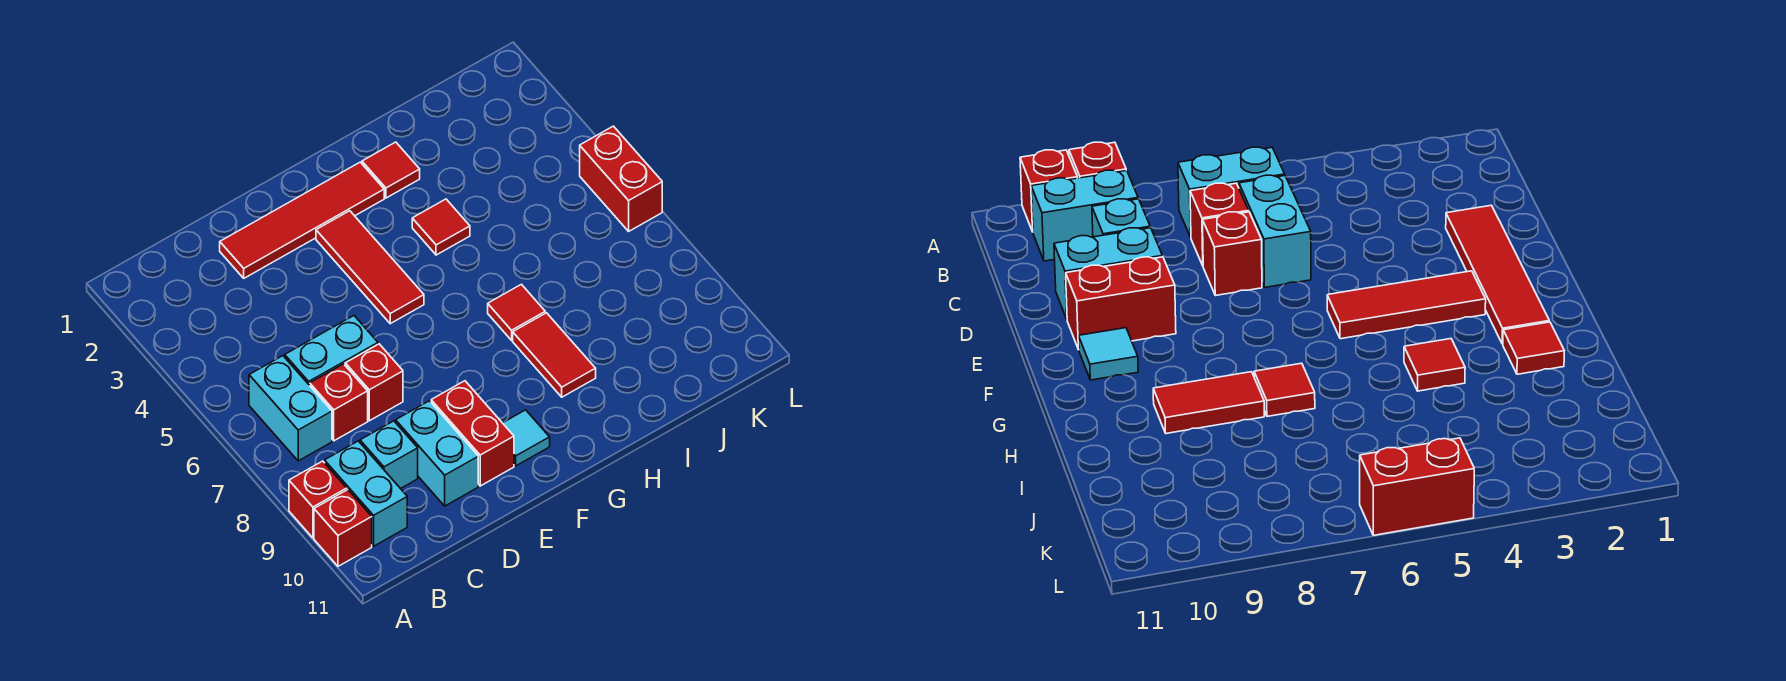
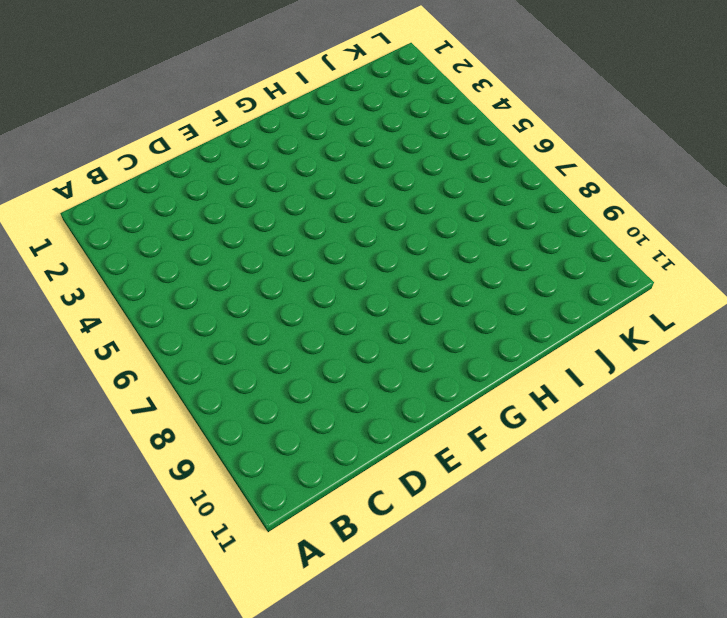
none -> red 1x1 brick [289,461,347,538]
none -> red 1x1 brick [314,490,372,566]
none -> cyan 1x2 brick [249,356,332,461]

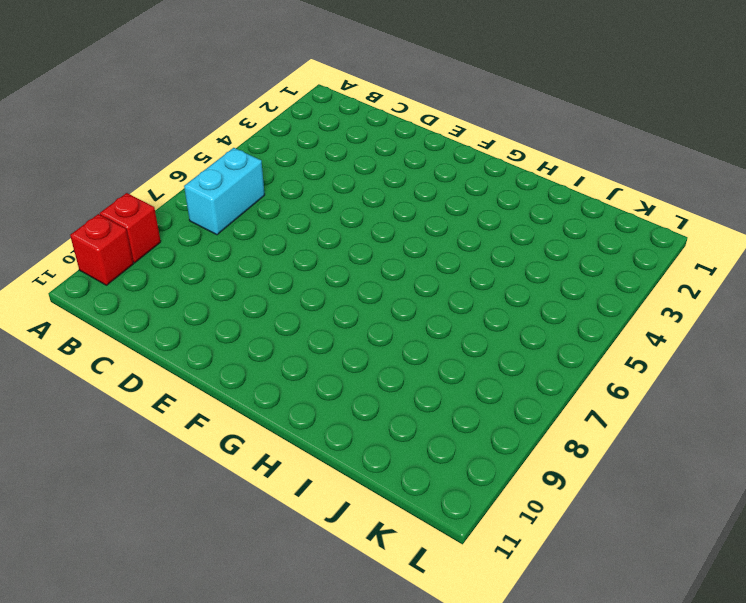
none -> cyan 1x2 brick [325,441,407,546]
none -> cyan 1x2 brick [285,316,378,385]
none -> red 1x1 brick [310,364,368,441]

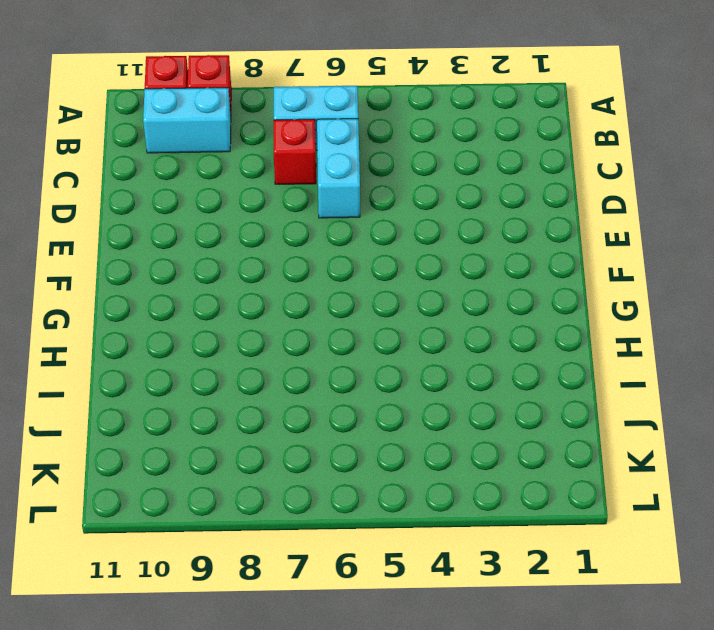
none -> cyan 1x1 brick [360,421,418,489]
none -> red 1x4 tile [220,162,384,278]
none -> red 1x1 brick [345,344,403,421]

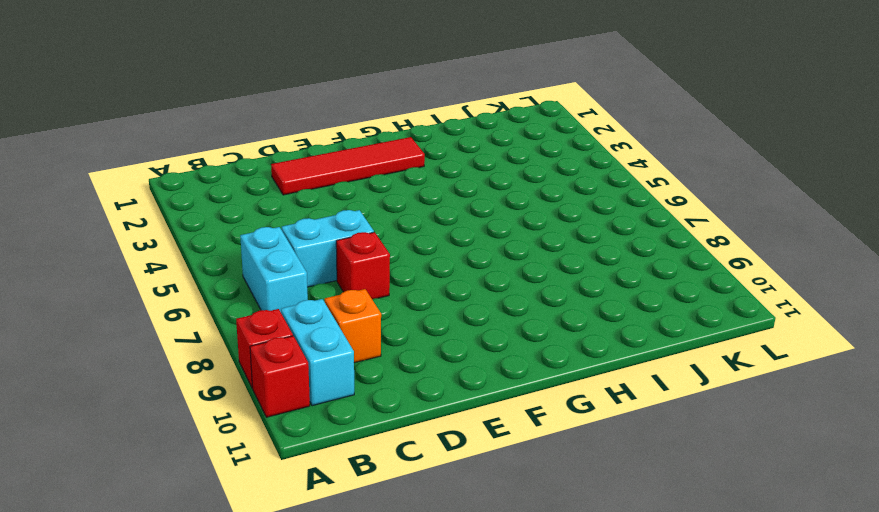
orange 1x1 brick [325,289,381,363] -> cyan 1x1 brick [360,421,418,489]
none -> red 1x1 brick [310,364,368,441]
none -> cyan 1x2 brick [396,401,478,506]
none -> red 1x2 brick [431,381,514,486]

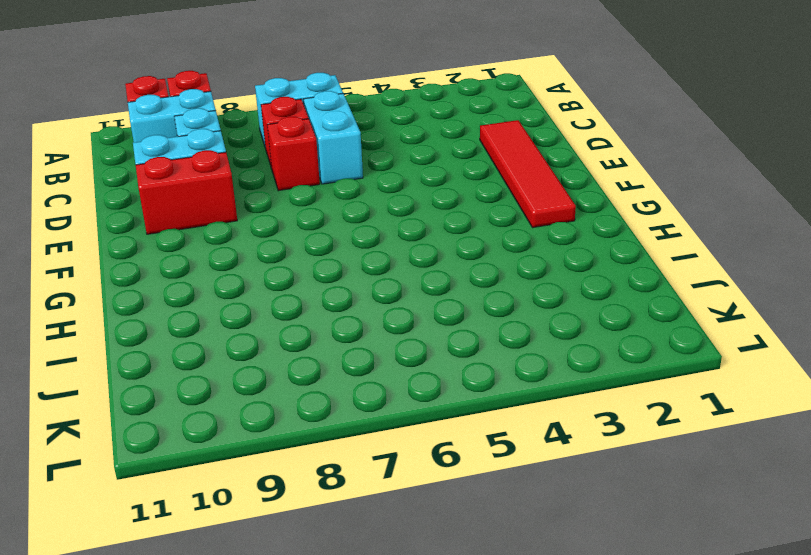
none -> red 1x3 tile [316,211,424,324]
none -> cyan 1x1 tile [503,410,550,466]
none -> red 1x1 tile [362,142,420,198]

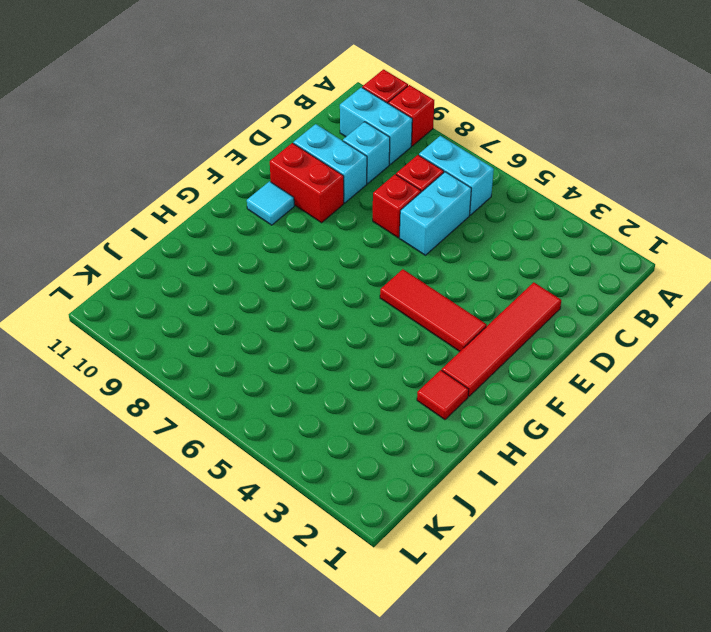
none -> red 1x1 tile [412,199,470,255]
none -> red 1x1 tile [488,284,545,340]
none -> red 1x2 tile [513,313,596,397]

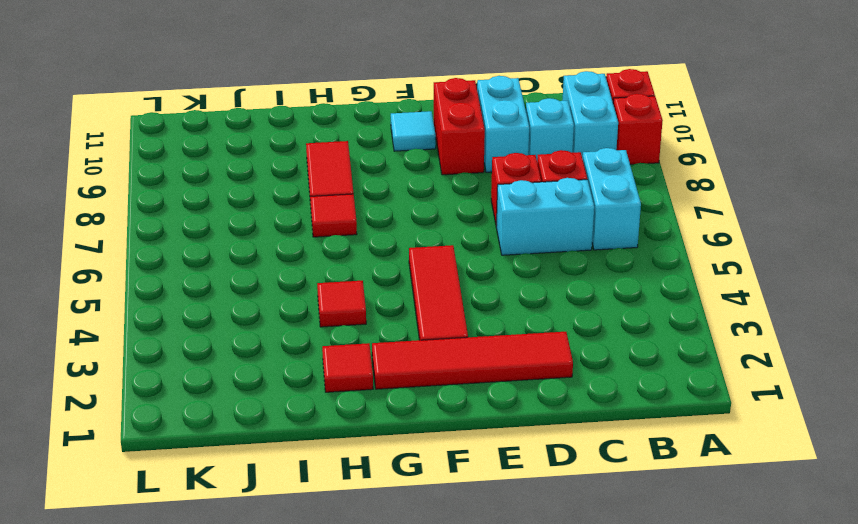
none -> red 1x2 brick [580,126,662,231]

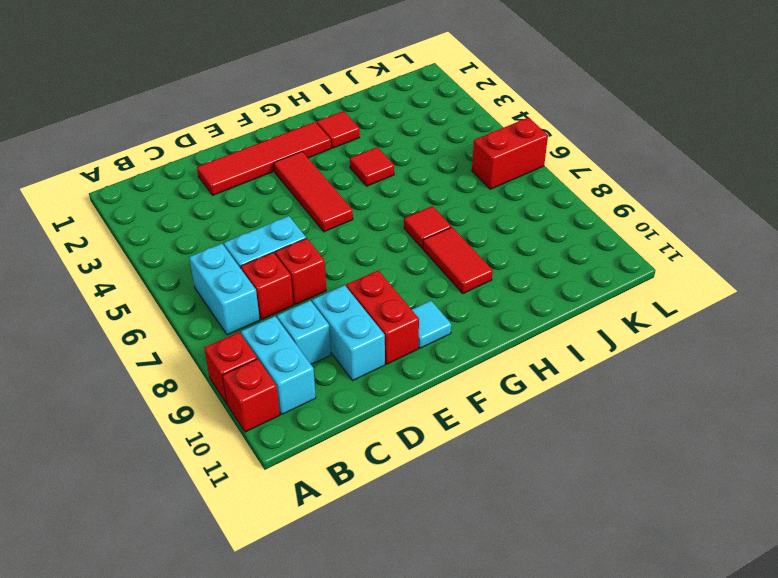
red 1x2 brick [472,118,548,189] -> red 1x2 brick turned to [580,126,662,231]

